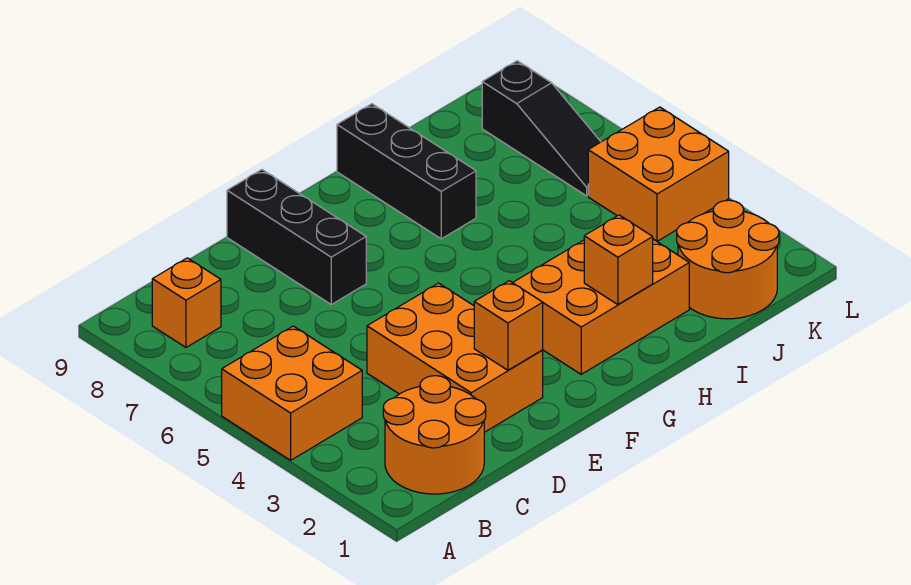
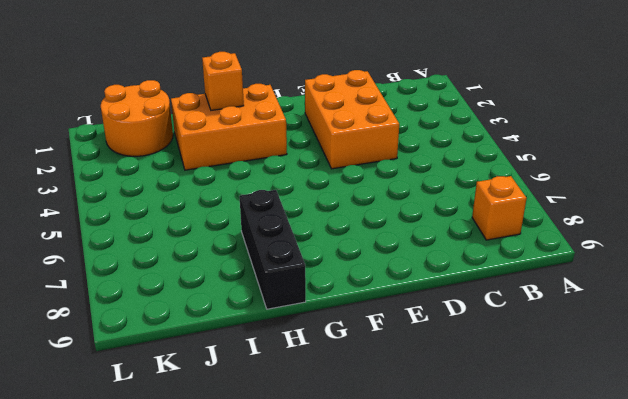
none -> orange 2x2 brick [222,326,362,460]
none -> orange 2x2 round brick [383,376,486,494]
none -> black 1x3 brick [227,170,366,304]

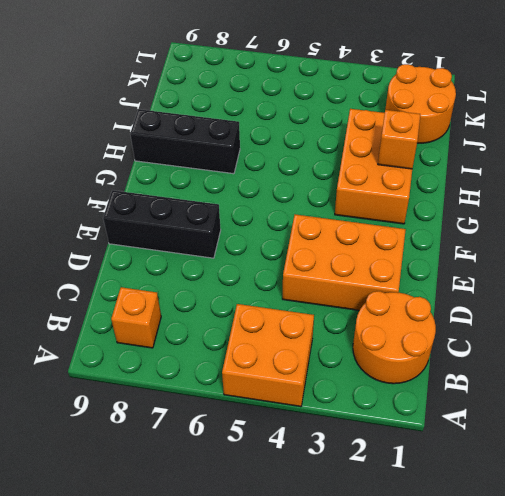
none -> orange 2x2 brick [588,107,729,241]
none -> black 1x3 slope [482,61,601,196]
none -> orange 1x1 brick [474,281,543,370]

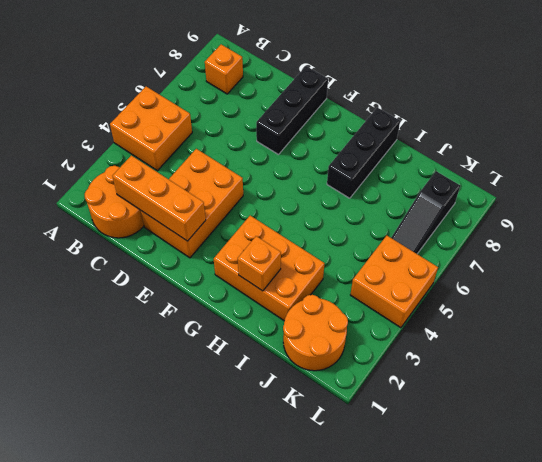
orange 1x3 brick [112,155,206,241] -> orange 1x1 brick [474,281,543,370]

